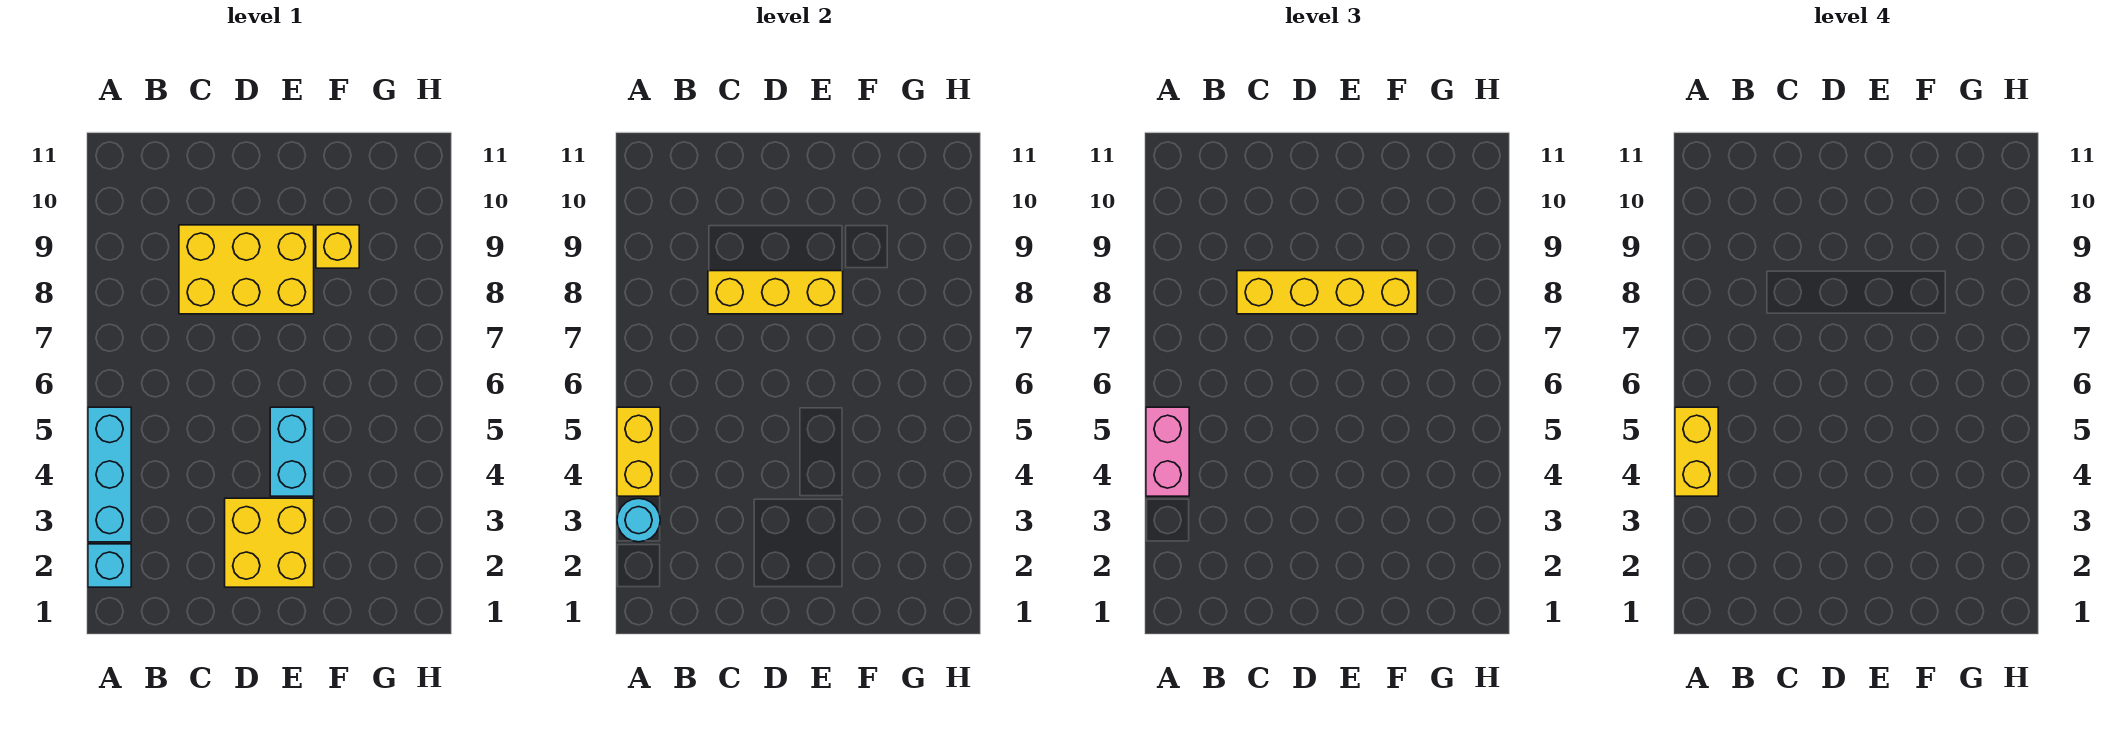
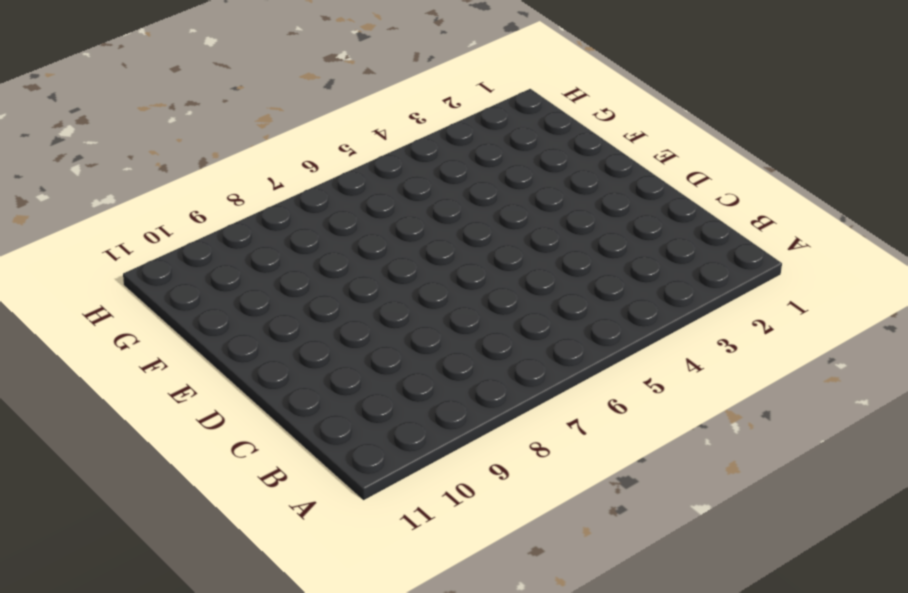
none -> cyan 1x1 brick [88,544,131,587]
none -> cyan 1x3 brick [88,407,131,542]
none -> yellow 2x3 brick [179,225,314,314]

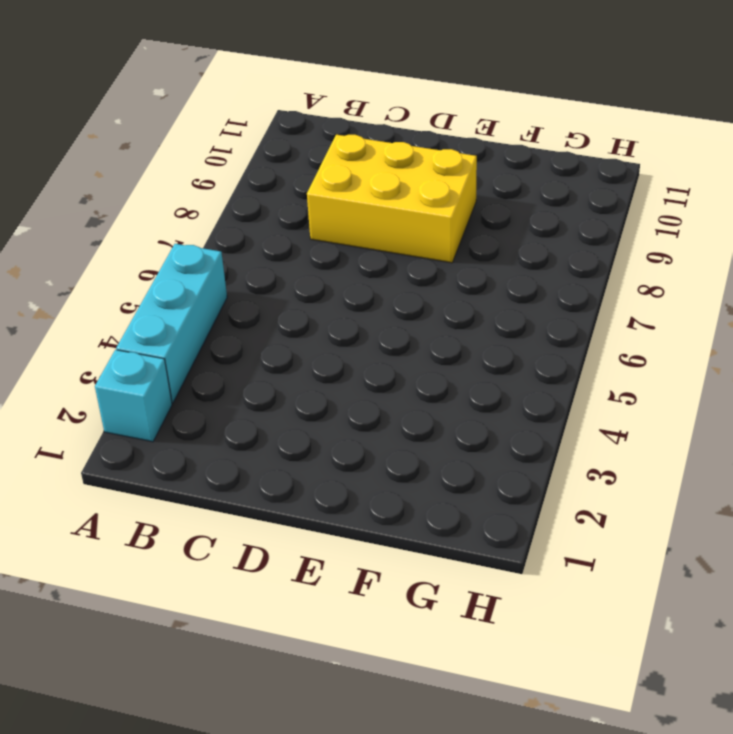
none -> yellow 2x2 brick [225,498,314,587]
none -> cyan 1x2 brick [270,407,314,496]
none -> yellow 1x1 brick [316,225,359,268]

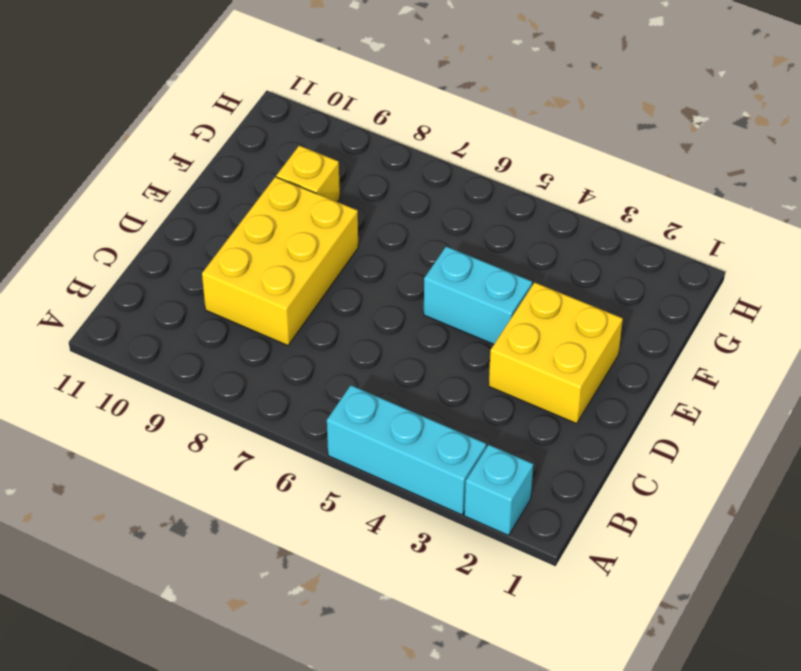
none -> cyan 1x1 round brick [617,499,660,542]
none -> yellow 1x2 brick [617,407,660,496]
none -> yellow 1x3 brick [708,271,843,314]

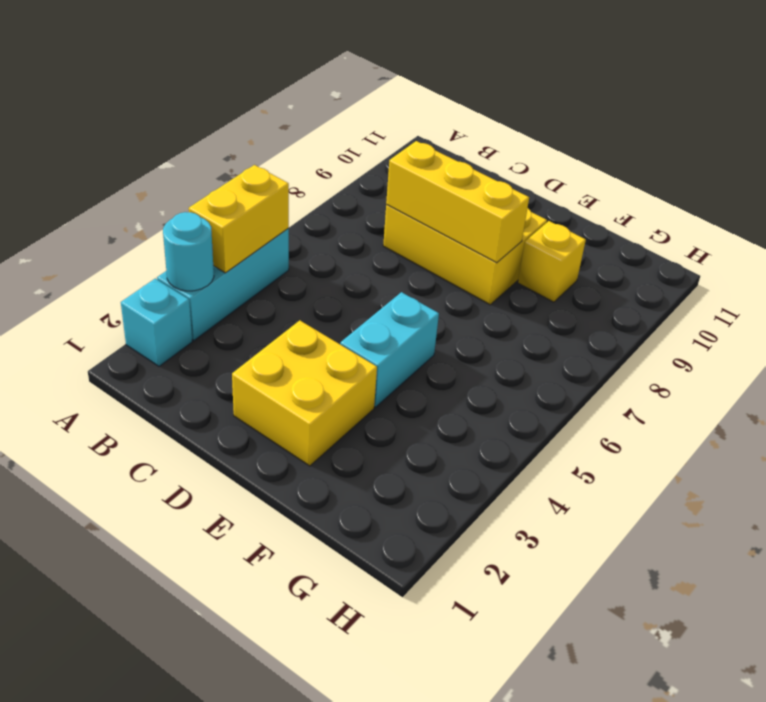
none -> pink 1x2 brick [1146,407,1189,496]
none -> yellow 1x4 brick [1237,271,1417,314]
none -> yellow 1x2 brick [1675,407,1718,496]

